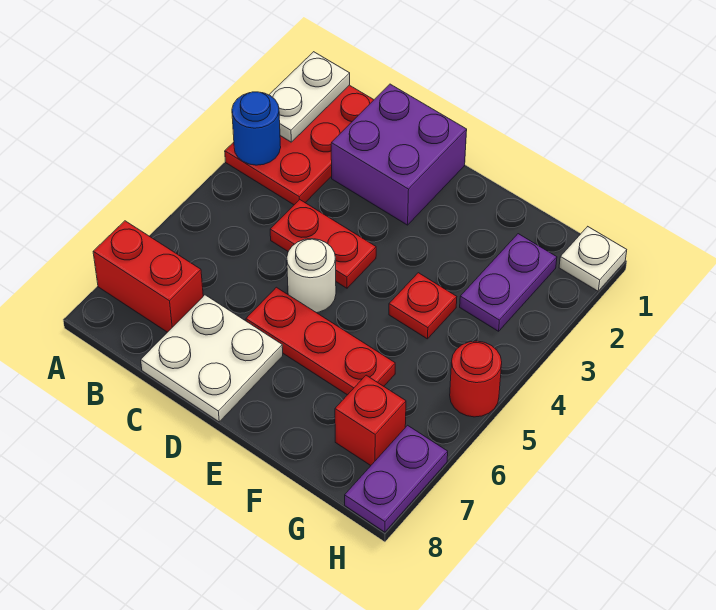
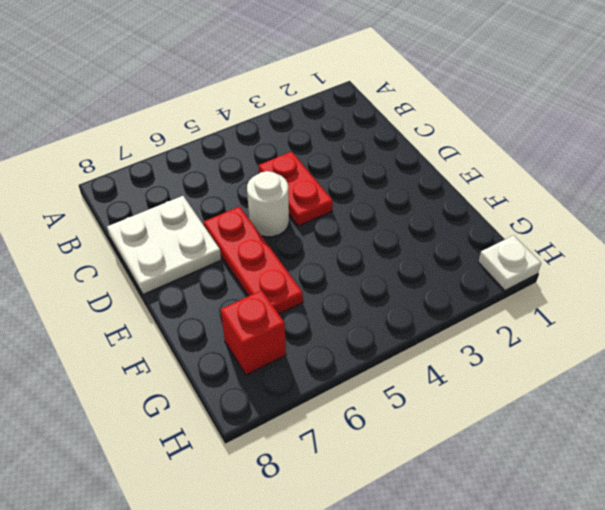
none -> red 2x3 plate [225,85,374,205]
none -> red 1x2 brick [93,221,203,332]
none -> purple 2x2 brick [331,84,467,225]

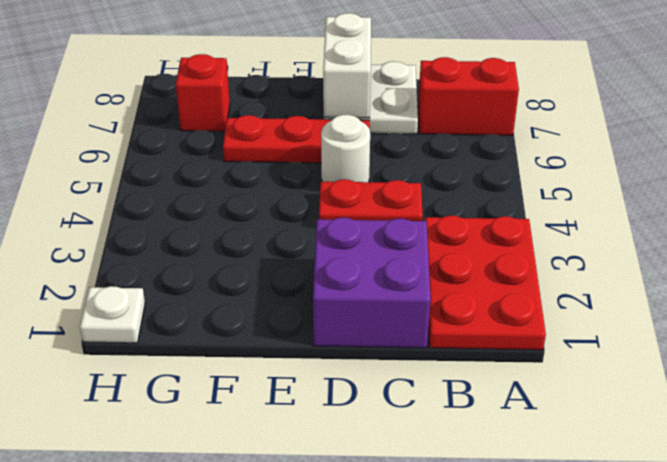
white 1x2 brick [323,13,371,118] -> none
none -> red 1x1 plate [389,273,457,339]
none -> purple 1x2 plate [460,234,557,331]
none -> red 1x1 round brick [450,341,502,417]

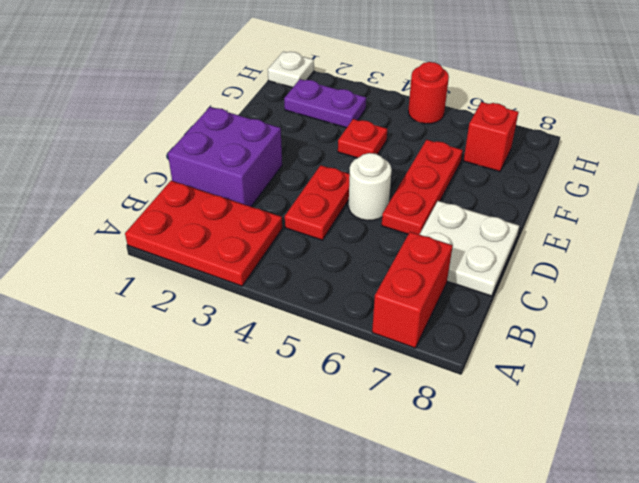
none -> purple 1x2 plate [345,425,448,532]
none -> white 1x2 plate [269,52,350,142]
none -> blue 1x1 round brick [232,92,281,165]

